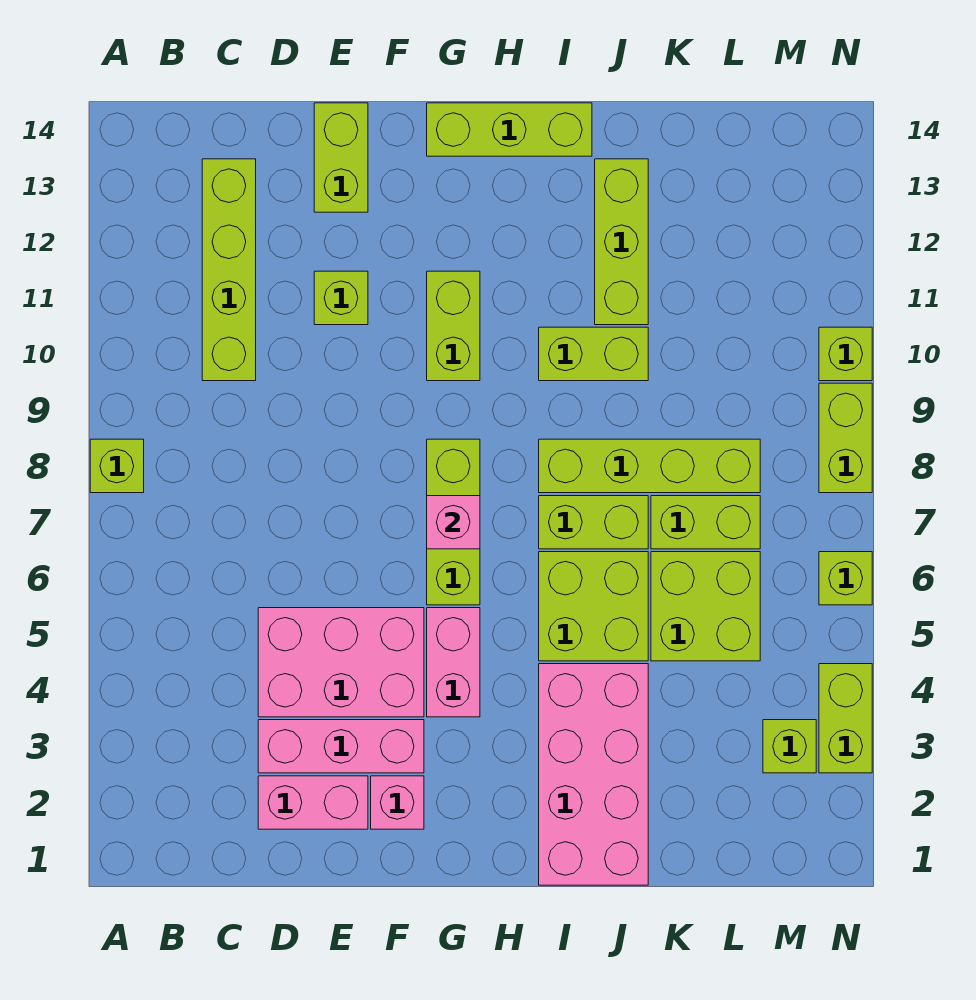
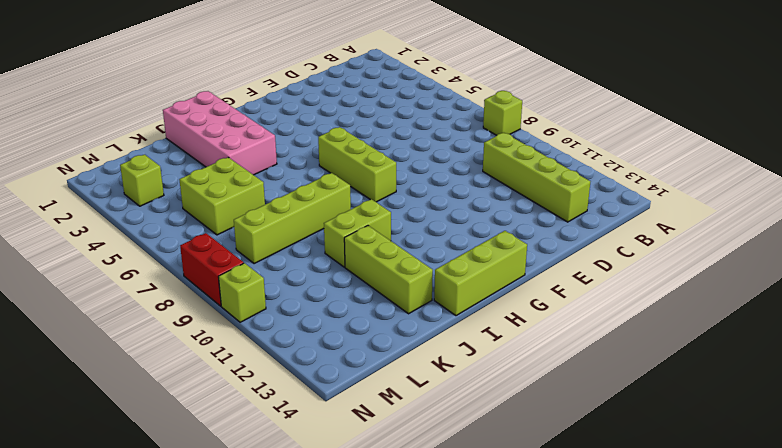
red 1x2 brick [180,233,244,306] -> lime 1x2 brick [819,383,872,493]
none -> pink 1x2 brick [258,776,368,829]
none -> pink 1x3 brick [258,720,424,773]
none -> pink 2x3 brick [258,608,424,717]

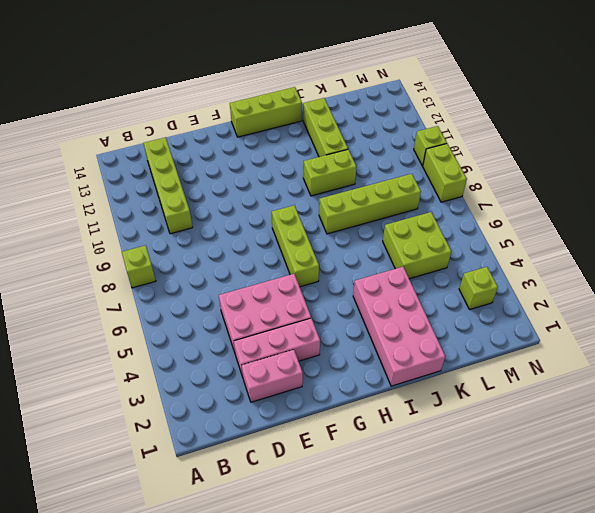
none -> lime 1x1 brick [314,271,368,325]
none -> lime 1x2 brick [314,103,368,212]
none -> pink 1x1 brick [371,776,424,829]

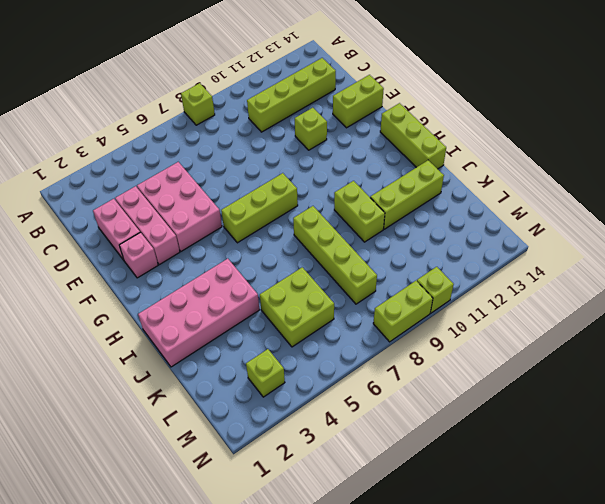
none -> pink 1x2 brick [427,608,480,717]
none -> lime 1x2 brick [427,271,480,381]
none -> lime 2x2 brick [539,552,648,661]

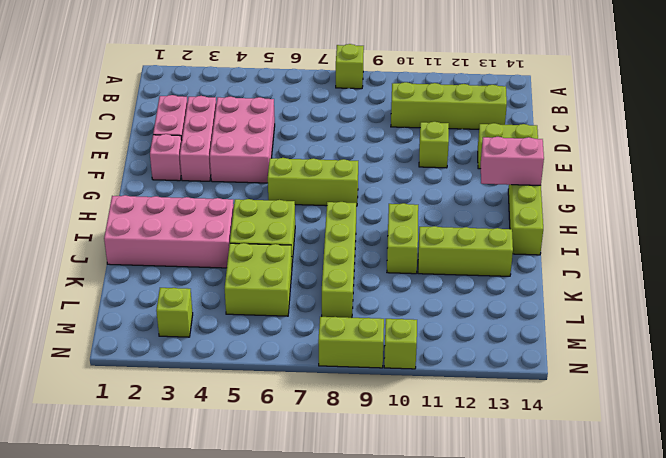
pink 1x2 brick [481,137,544,185] -> pink 1x2 brick moved to [427,608,480,717]
none -> lime 1x2 brick [427,271,480,381]
none -> lime 1x2 brick [539,496,648,549]
none -> lime 1x2 brick [651,496,760,549]

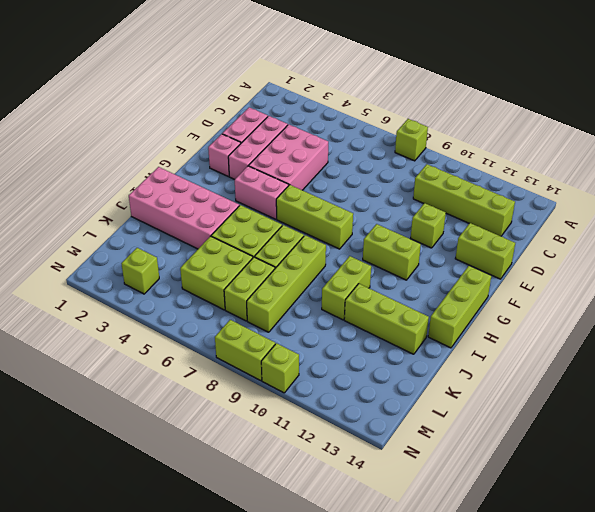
none -> lime 1x2 brick [819,664,872,773]
none -> lime 1x1 brick [819,552,872,605]
none -> pink 1x1 brick [427,496,480,549]

